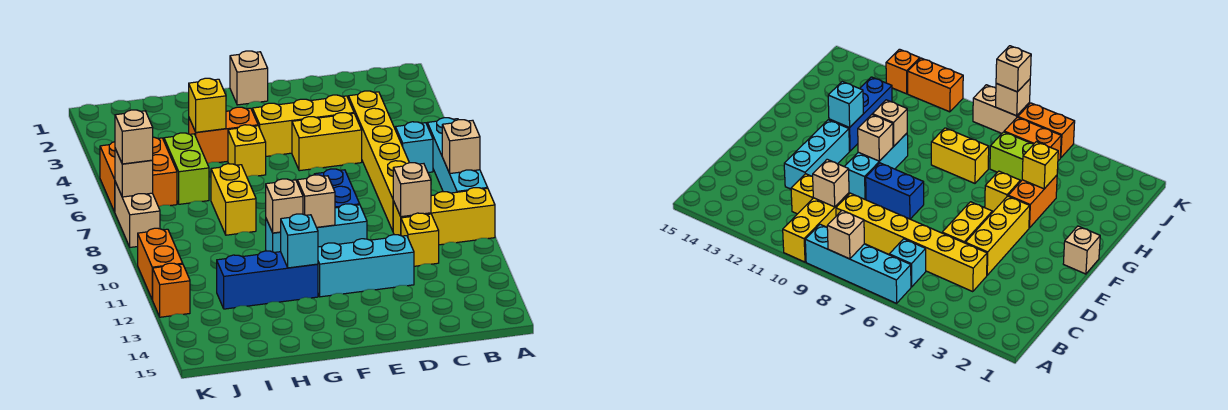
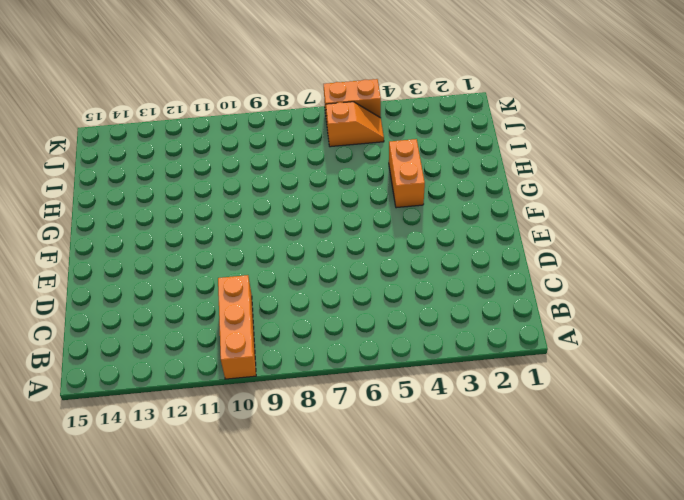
orange 1x3 brick [218,275,256,379] -> yellow 1x3 brick [393,188,495,245]
orange 1x2 slope [326,102,384,147] -> orange 1x2 brick [153,137,177,207]
none -> cyan 1x4 brick [427,118,487,193]
none -> cyan 1x1 brick [395,122,433,173]
none -> yellow 1x6 brick [348,91,409,231]

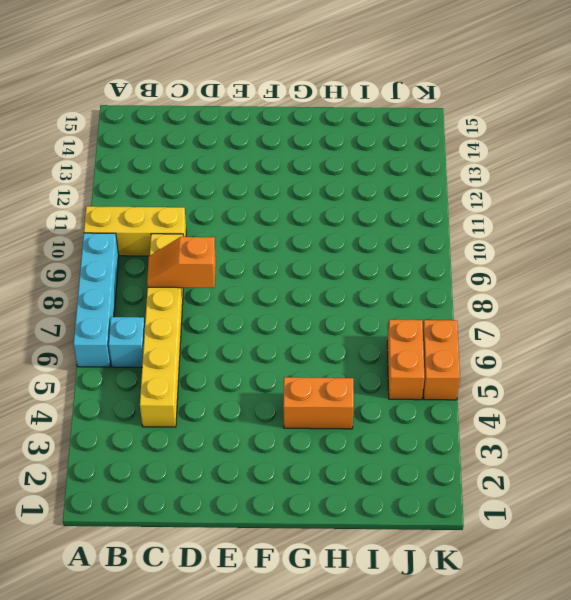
orange 1x2 slope [147,236,216,288] -> none
none -> yellow 1x1 brick [401,213,439,266]
none -> yellow 1x3 brick [253,95,354,156]
none -> yellow 1x2 brick [292,113,362,171]

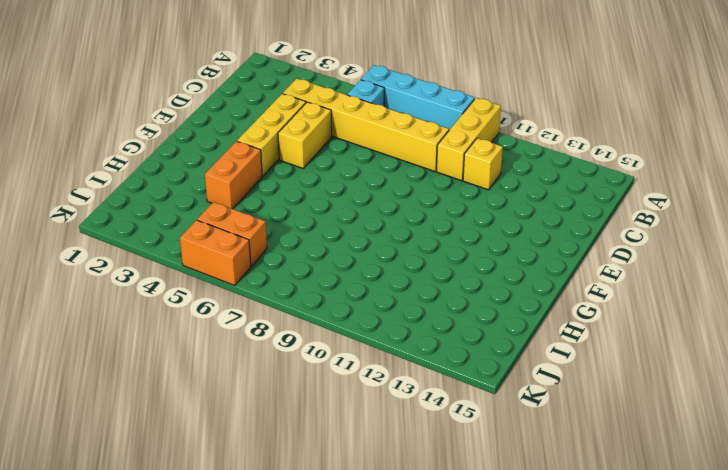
none -> cyan 1x3 brick [318,235,414,297]
none -> blue 1x2 brick [314,169,360,208]
none -> cyan 1x3 brick [266,204,367,252]

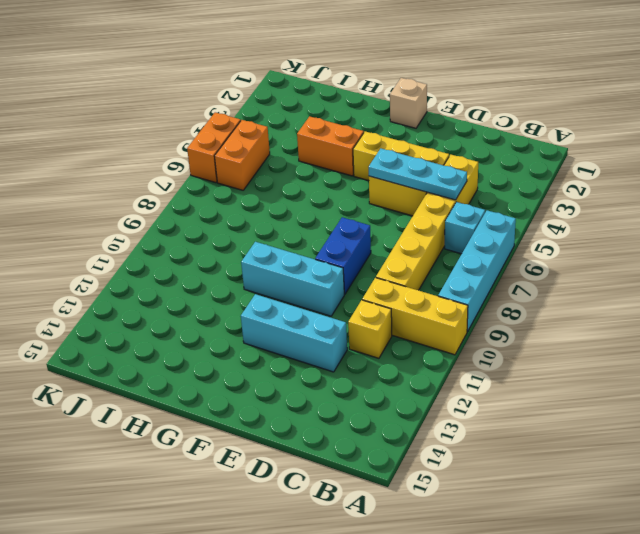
cyan 1x3 plate [369,149,467,200] -> none
none -> yellow 1x1 brick [228,125,266,177]
none -> blue 1x3 brick [217,251,318,309]
none -> yellow 1x2 brick [211,164,256,235]

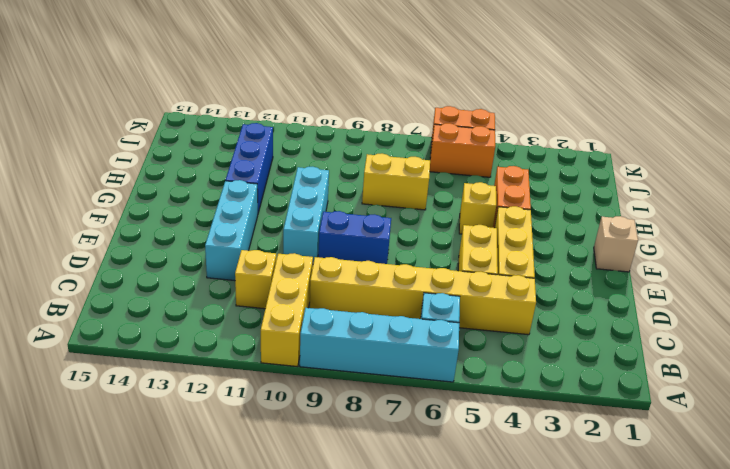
none -> lime 1x2 brick [164,133,209,204]
none -> tan 1x2 brick [115,182,160,247]
none -> orange 1x2 brick [138,228,183,300]

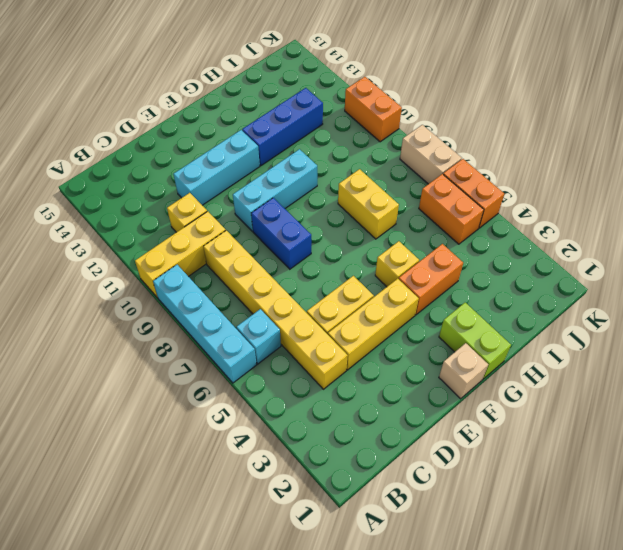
lime 1x2 brick [439,303,511,379] -> lime 1x2 brick moved to [164,133,209,204]
none -> orange 1x1 brick [153,263,190,317]
none -> tan 1x1 brick [442,120,480,173]
none -> tan 1x1 brick [393,163,431,217]

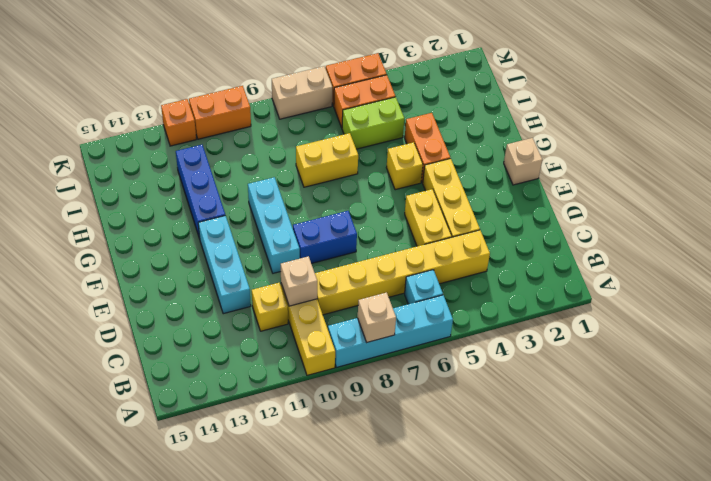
none -> tan 1x1 brick [297,175,335,227]
none -> tan 1x1 brick [266,179,303,233]
none -> cyan 1x1 brick [281,214,318,268]

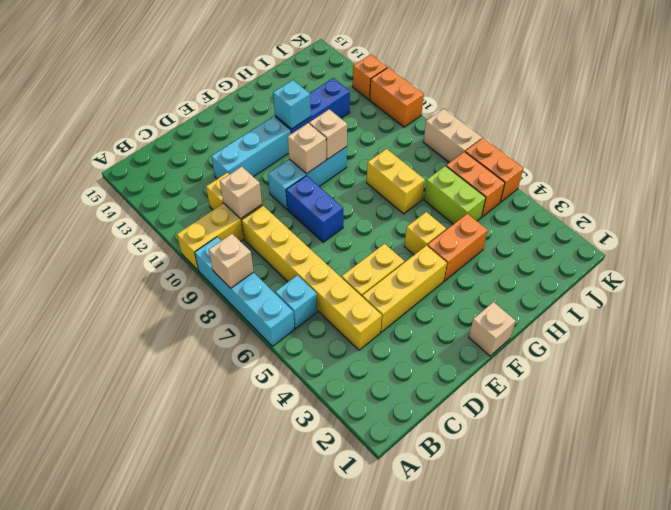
none -> yellow 1x1 brick [189,78,226,132]
none -> tan 1x1 brick [115,149,153,197]
none -> tan 1x1 brick [115,110,153,164]

